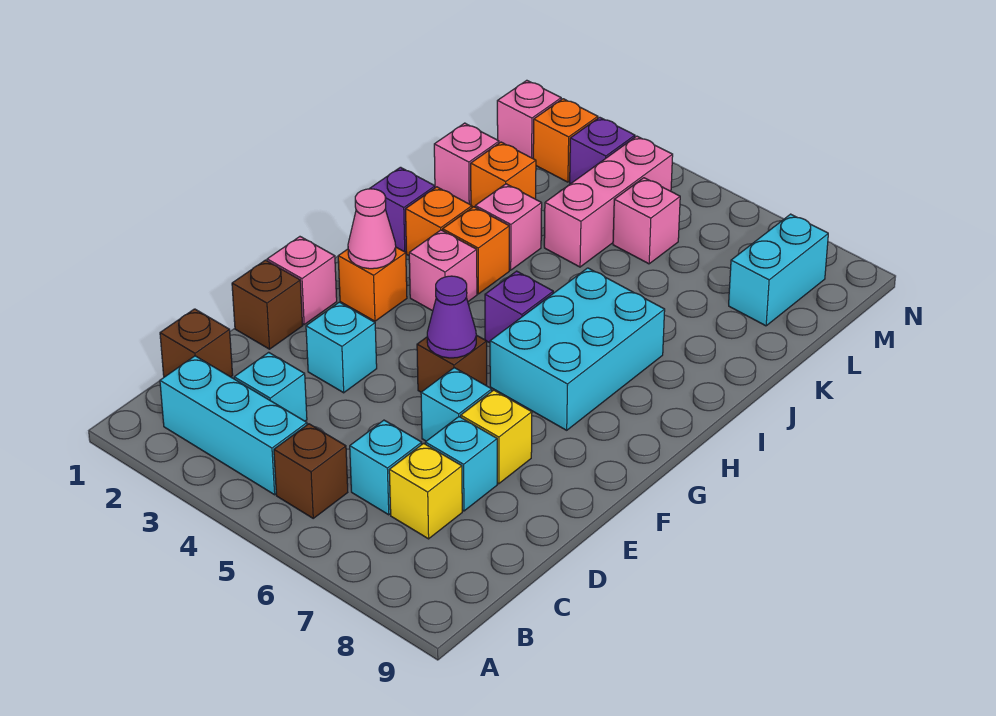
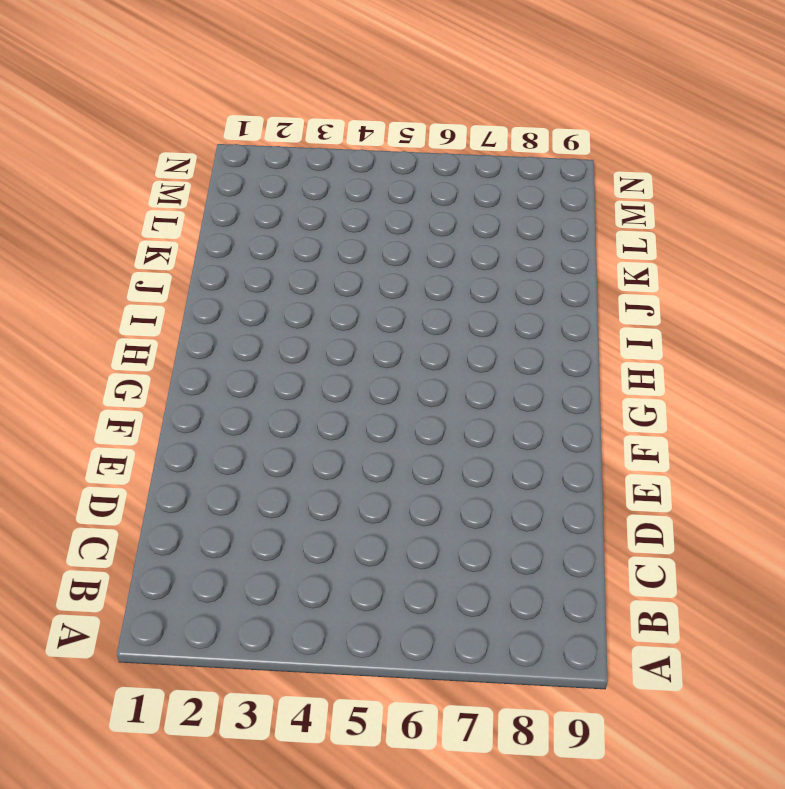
none -> cyan 1x3 brick [160,356,307,495]
none -> brown 1x1 brick [274,424,348,518]
none -> brown 1x1 brick [160,309,233,377]
none -> cyan 1x1 brick [234,352,307,421]

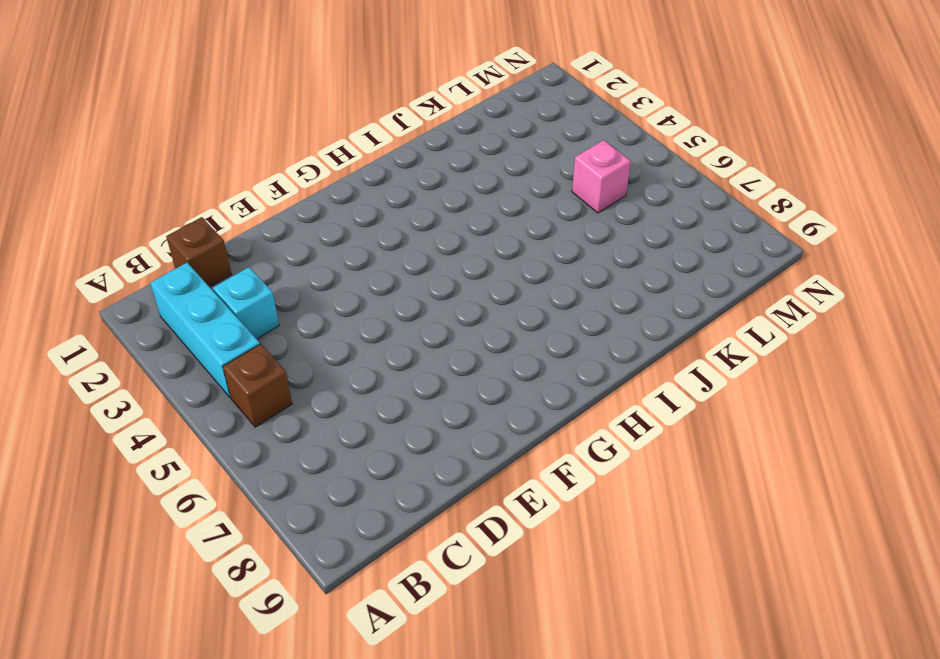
none -> cyan 1x1 brick [350,420,422,515]
none -> yellow 1x1 brick [389,443,462,539]
none -> cyan 1x1 brick [425,417,497,511]
none -> brown 1x1 brick [232,260,303,349]

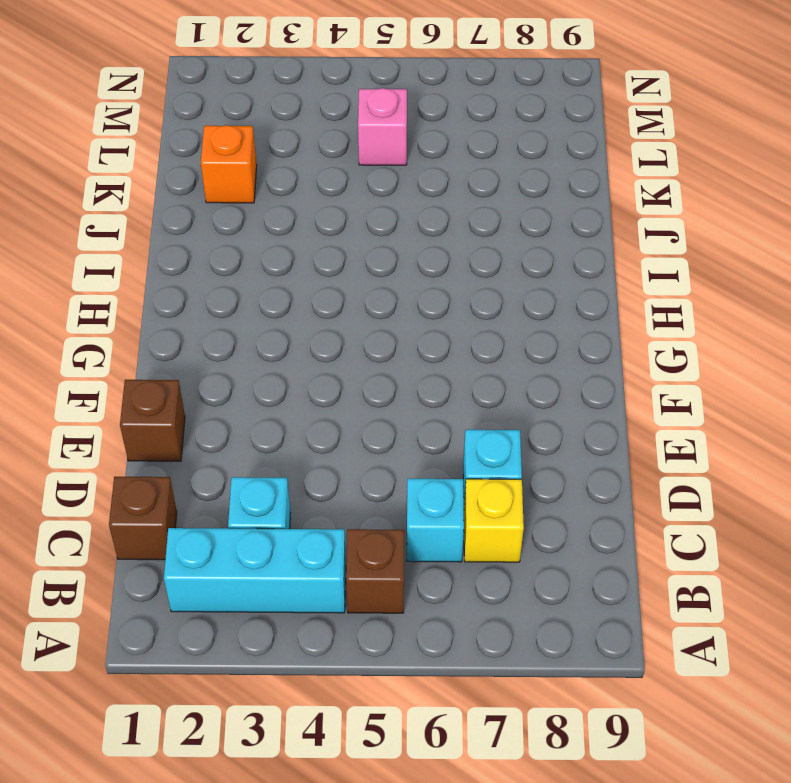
none -> cyan 1x1 brick [306,302,377,393]
none -> cyan 1x1 brick [421,368,492,441]
none -> yellow 1x1 brick [461,390,532,484]
none -> pink 1x1 brick [267,237,337,324]

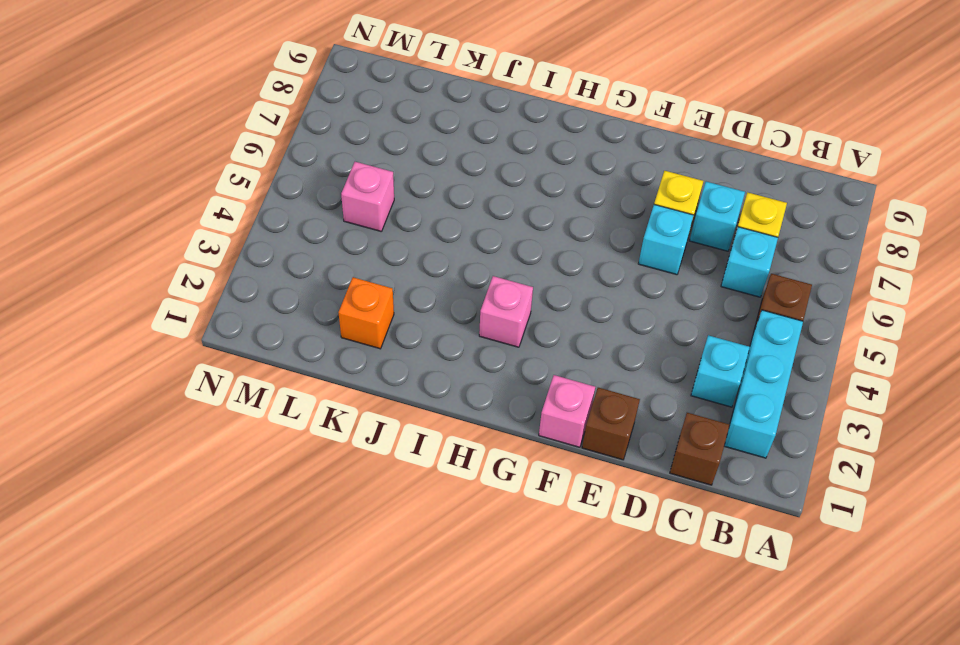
none -> cyan 1x1 brick [306,302,377,393]
none -> brown 1x1 brick [417,335,487,392]
none -> orange 1x1 brick [338,247,407,321]
none -> cyan 2x3 brick [490,268,665,430]

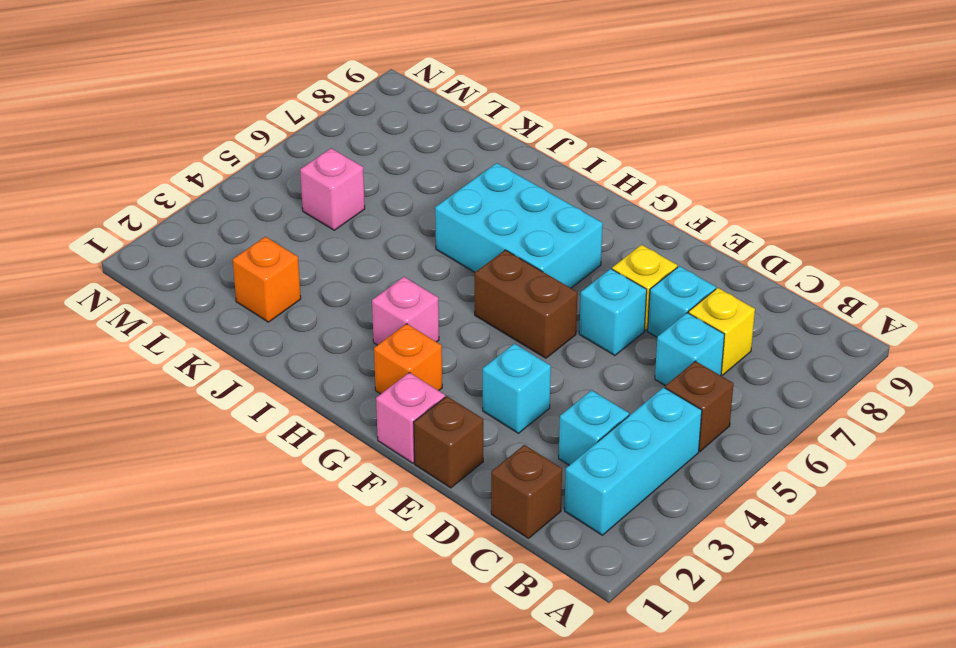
brown 1x2 brick [475,250,577,358] -> brown 1x1 brick [417,335,487,392]
none -> purple 1x1 brick [485,271,553,343]
none -> purple 1x1 brick [369,167,435,253]
none -> orange 1x1 brick [406,187,472,255]
none -> orange 1x1 brick [443,207,509,294]

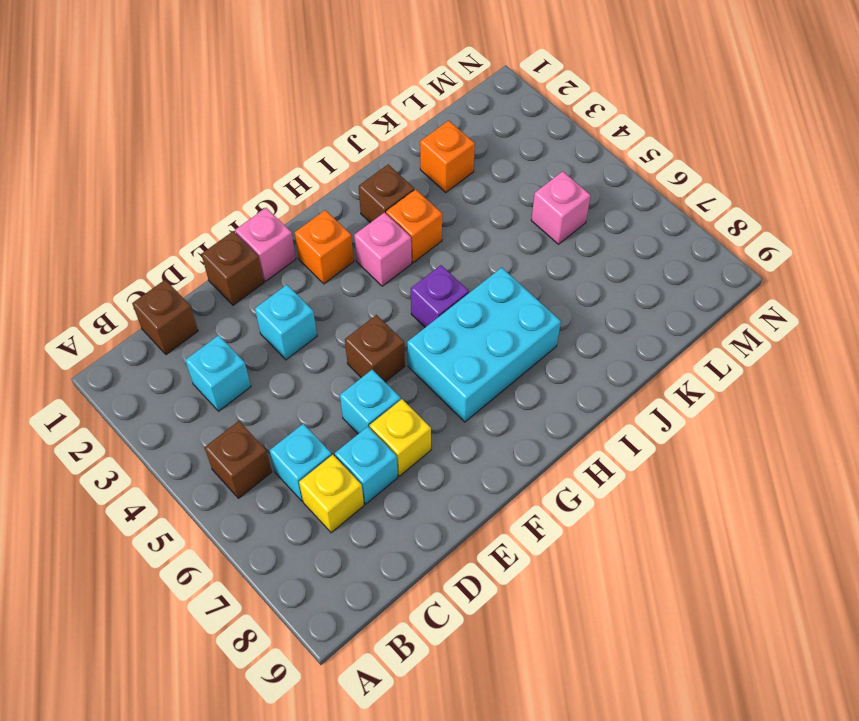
brown 1x1 brick [359,165,414,223] -> orange 1x1 brick [406,187,472,255]
none -> cyan 1x3 brick [160,356,307,495]
none -> purple 1x1 brick [369,167,435,253]
none -> pink 1x1 brick [475,184,542,270]
none -> pink 1x1 brick [434,123,499,205]

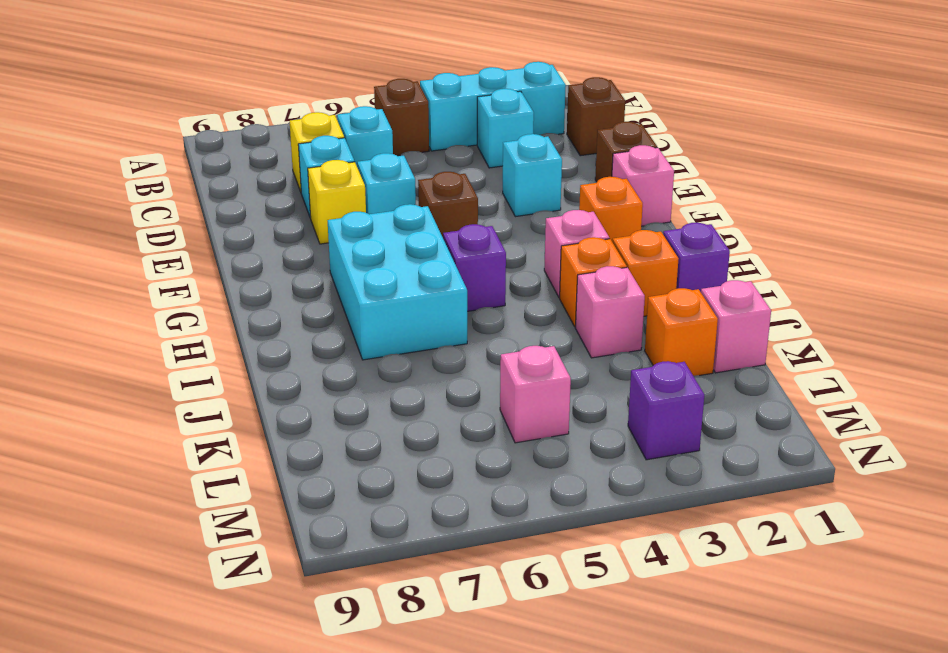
none -> pink 1x3 brick [544,136,673,267]
none -> cyan 1x2 brick [729,214,828,326]
none -> pink 1x1 brick [497,80,561,158]
none -> orange 1x1 brick [533,99,598,182]

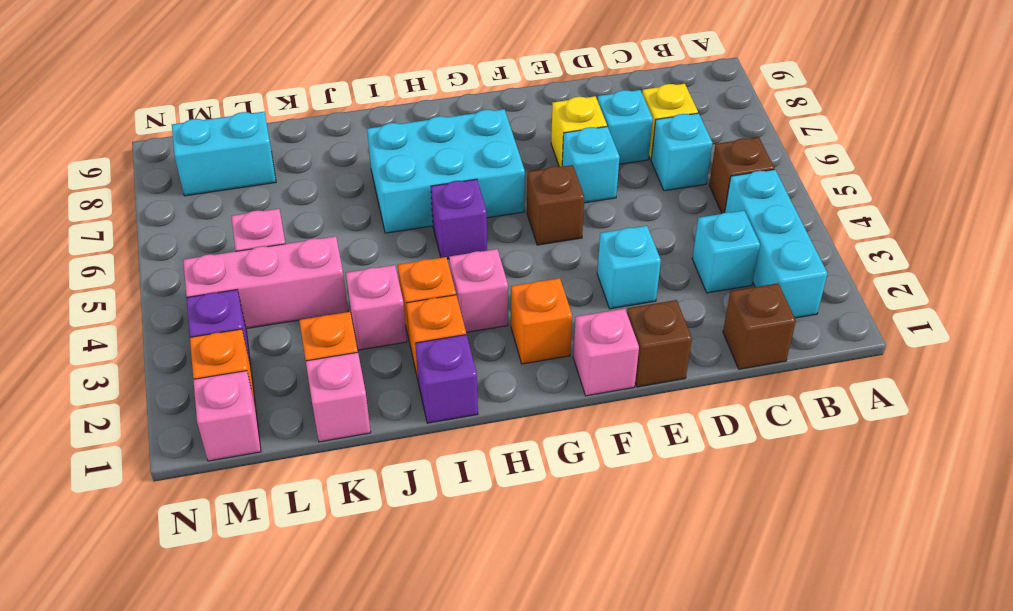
none -> purple 1x1 cone [427,276,476,358]
none -> pink 1x1 cone [348,189,396,269]

